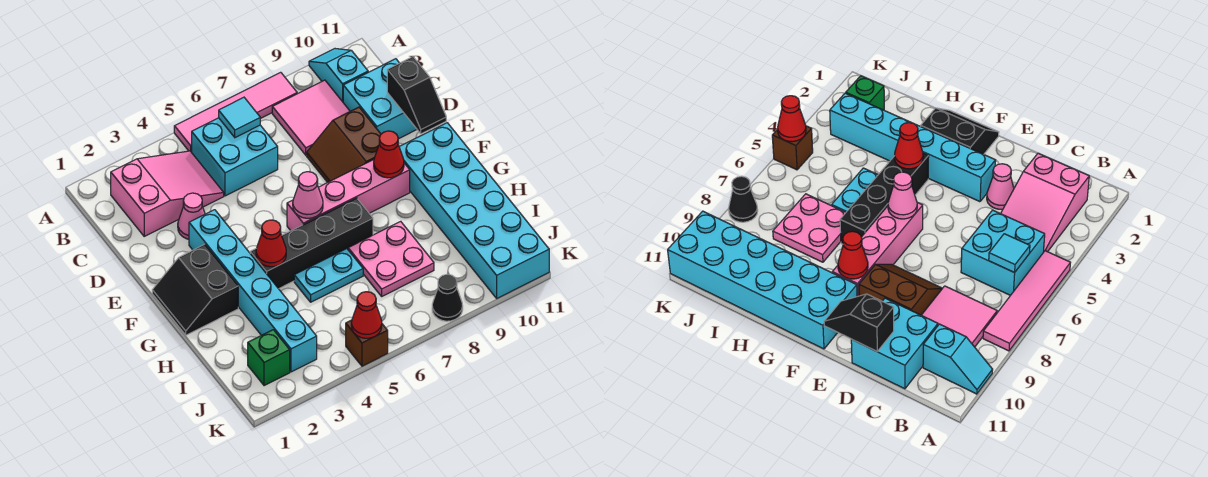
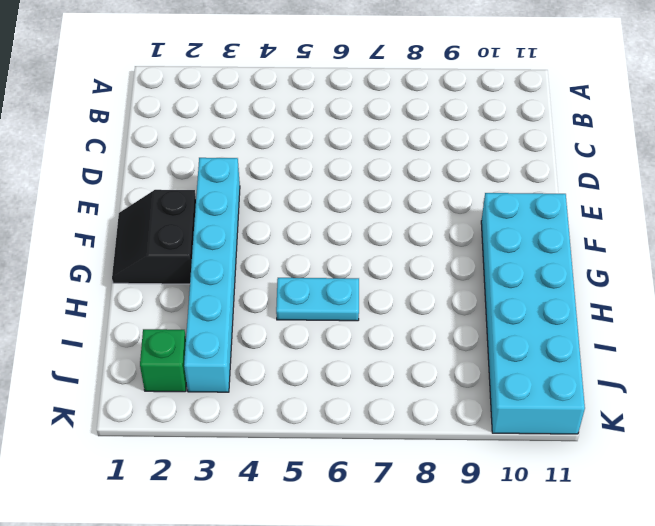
none -> pink 1x4 tile [174,72,297,152]
none -> cyan 1x2 slope [309,49,368,102]
none -> pink 2x3 slope [111,151,224,236]

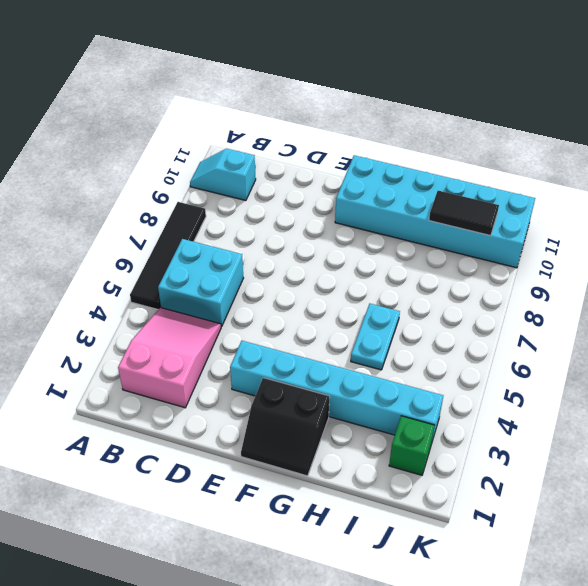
black 1x4 tile [130,202,206,310] -> pink 1x4 tile [174,72,297,152]
black 1x2 tile [429,191,499,236] -> none
none -> pink 2x2 tile [272,80,350,155]
none -> cyan 2x2 brick [343,59,417,139]
none -> pink 1x1 cone [178,193,205,239]

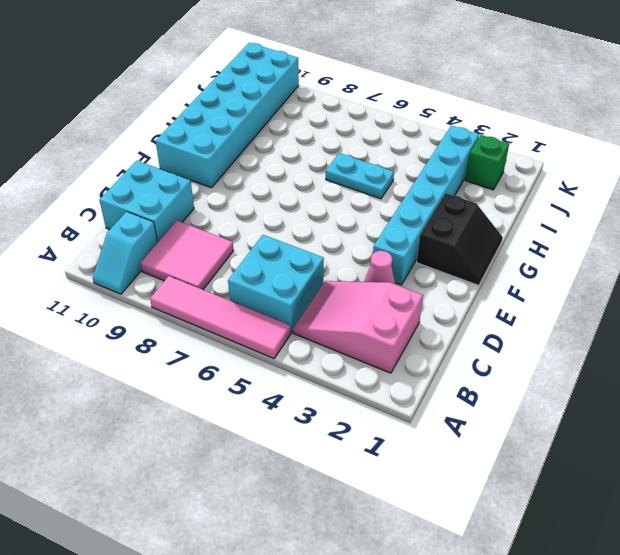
none -> brown 2x2 slope [307,107,381,182]
none -> pink 1x4 brick [287,160,410,231]
none -> black 1x4 brick [250,198,373,289]

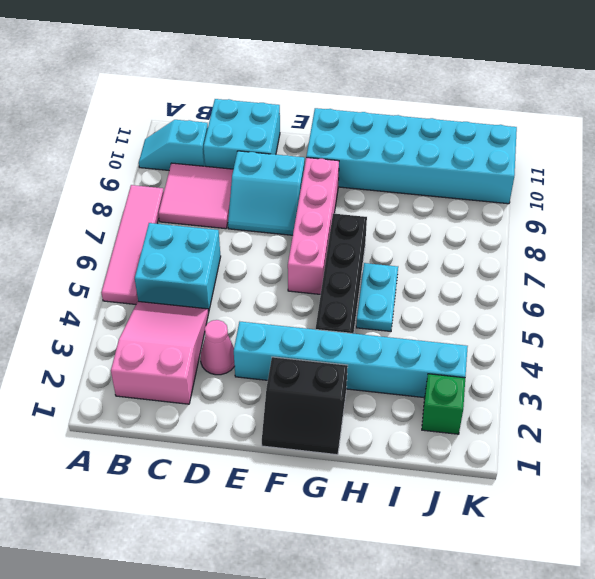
cyan 2x2 slope [228,151,305,235] -> brown 2x2 slope [307,107,381,182]
none -> pink 2x2 plate [348,221,434,296]
none -> brown 1x1 brick [346,320,388,366]
none -> black 1x1 cone [432,274,463,321]

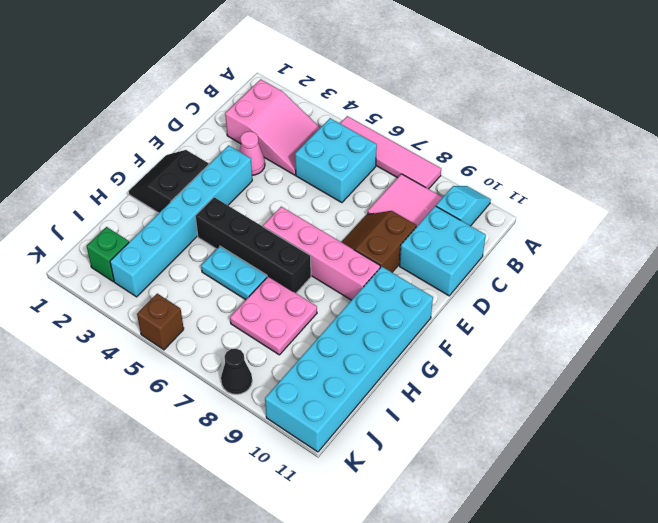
none -> cyan 1x1 tile [219,97,260,138]
none -> black 1x2 slope [387,57,446,134]
none -> pink 1x1 cone [293,172,323,218]

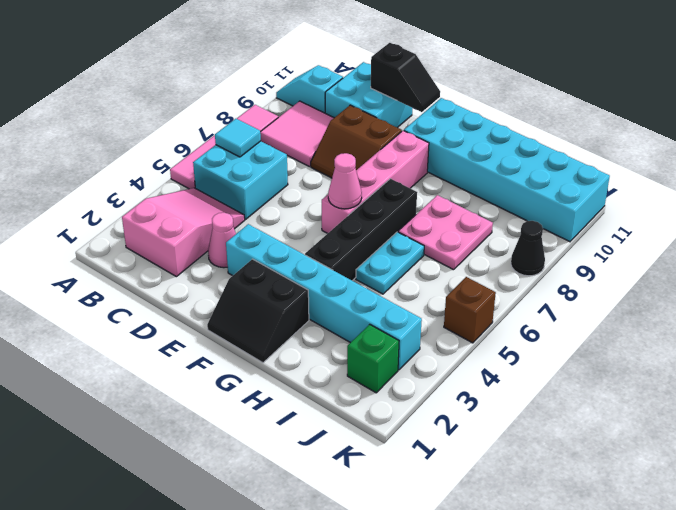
none -> red 1x1 cone [374,131,404,178]
none -> red 1x1 cone [256,220,286,267]
none -> red 1x1 cone [351,292,382,338]

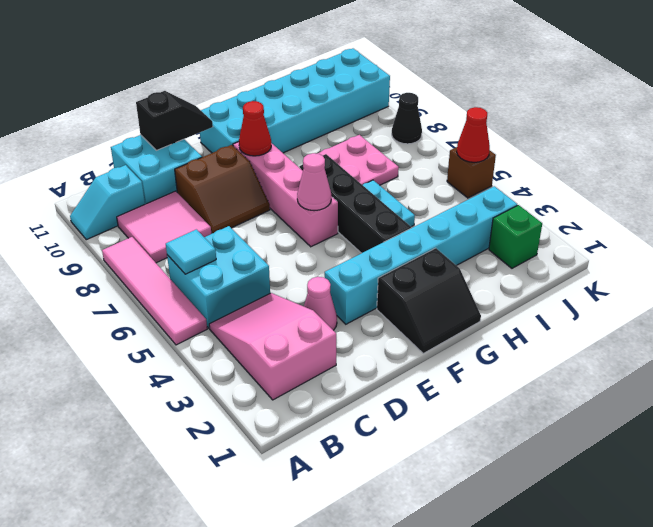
none -> red 1x1 cone [256,220,286,267]

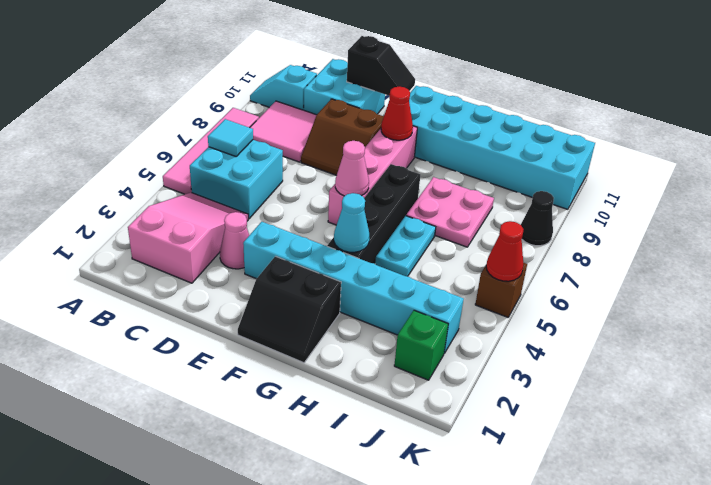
cyan 1x1 cone [334,193,369,252] -> red 1x1 cone [256,220,286,267]

